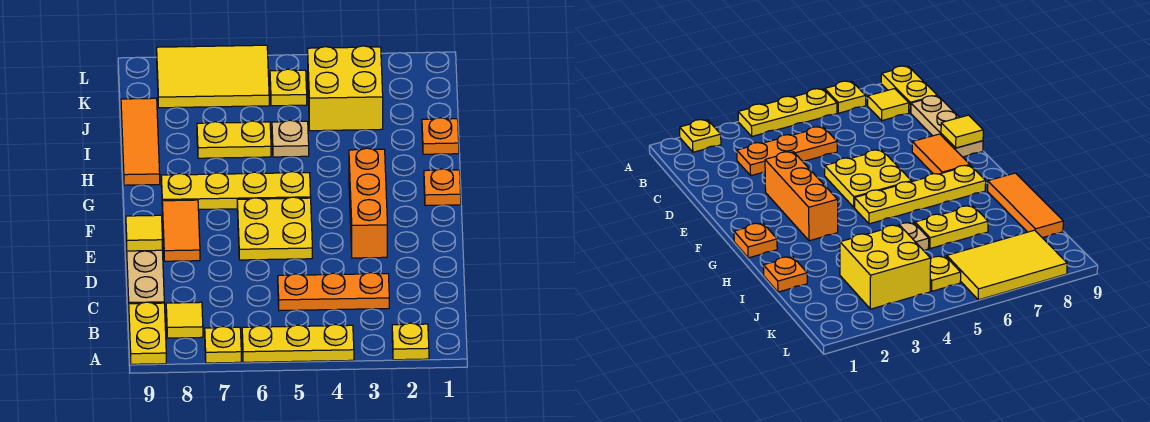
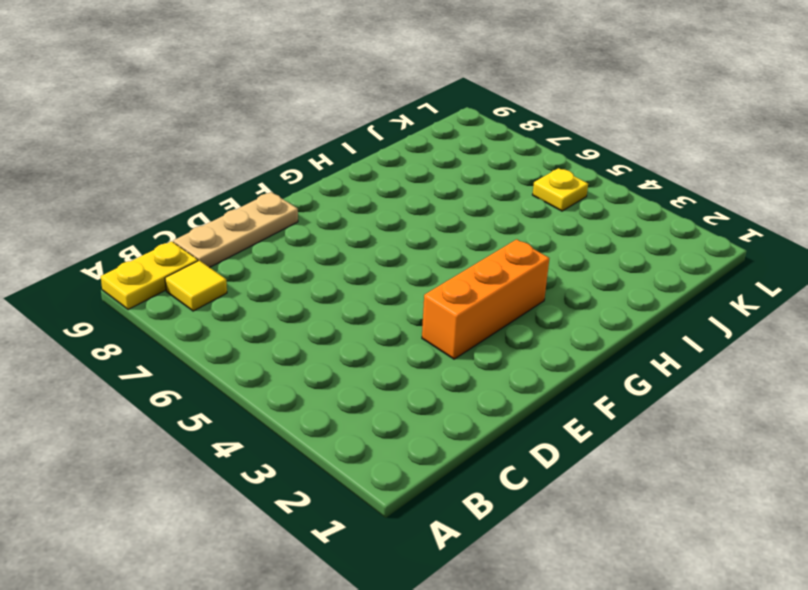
none -> yellow 1x1 plate [392,323,429,360]
none -> yellow 1x3 plate [242,324,354,362]
none -> yellow 1x1 plate [205,326,241,363]

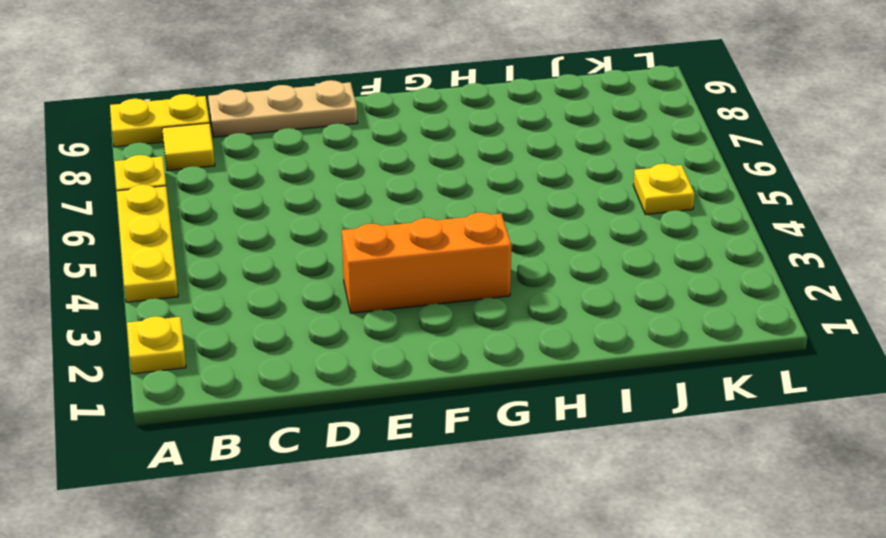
none -> orange 1x3 plate [278,273,389,311]
none -> yellow 2x2 plate [237,197,312,260]
none -> orange 1x2 tile [162,200,200,261]

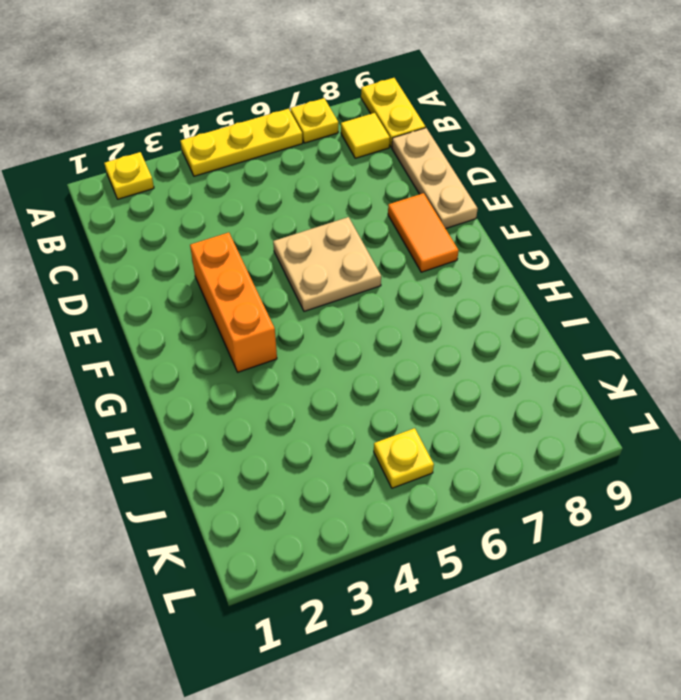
tan 2x2 plate [273,217,381,311] -> yellow 2x2 plate [237,197,312,260]
none -> orange 1x3 plate [278,273,389,311]
none -> orange 1x1 plate [424,169,461,206]
none -> yellow 1x4 plate [161,172,311,210]

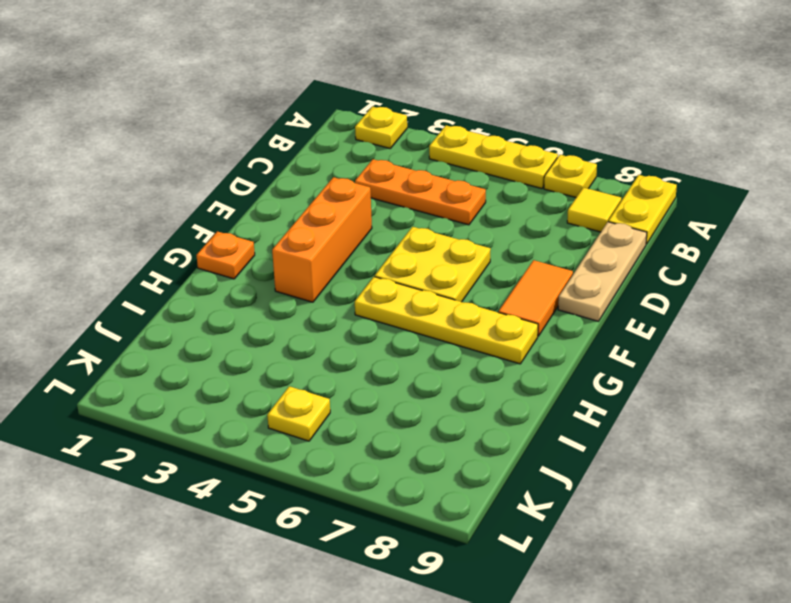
none -> orange 1x3 tile [121,98,160,185]
none -> orange 1x1 plate [422,118,459,154]
none -> tan 1x1 plate [272,120,309,157]

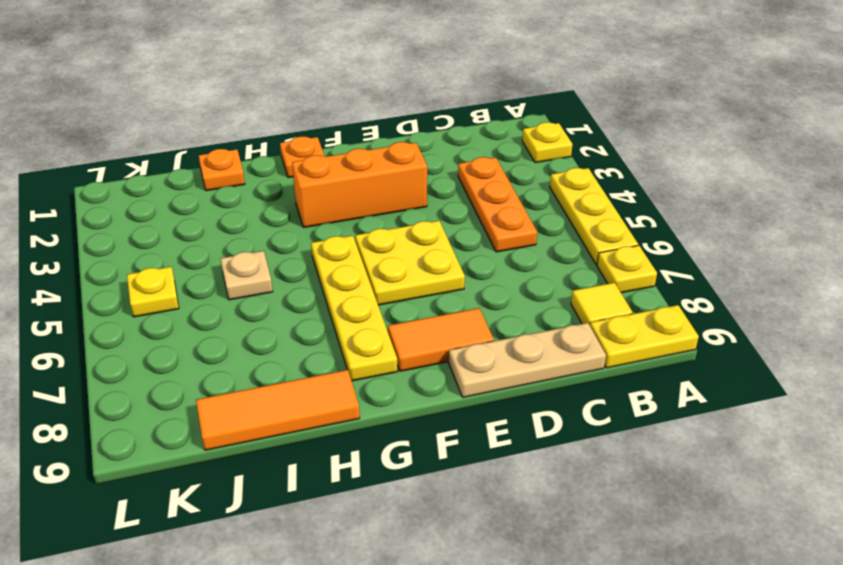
none -> yellow 1x2 plate [197,121,271,158]
none -> yellow 2x2 brick [308,46,383,131]
none -> yellow 2x3 tile [157,45,269,108]

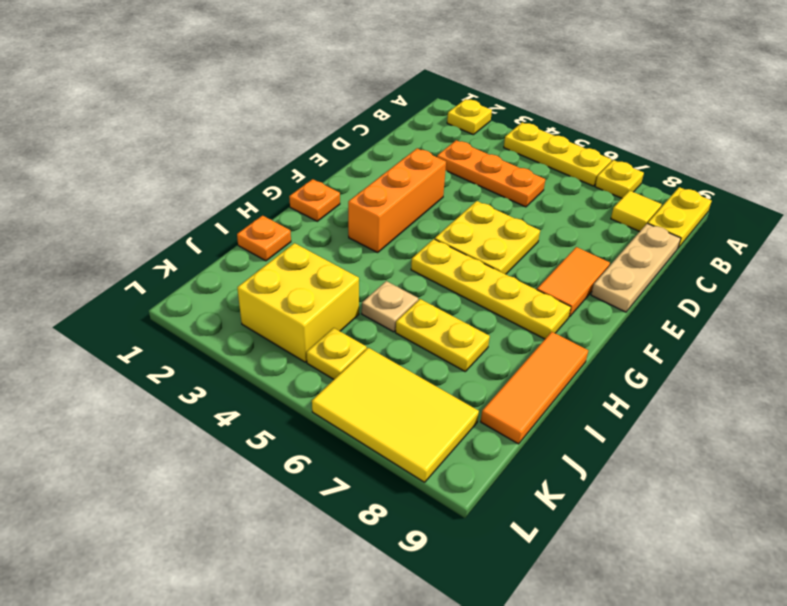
none -> yellow 1x1 tile [126,215,162,251]

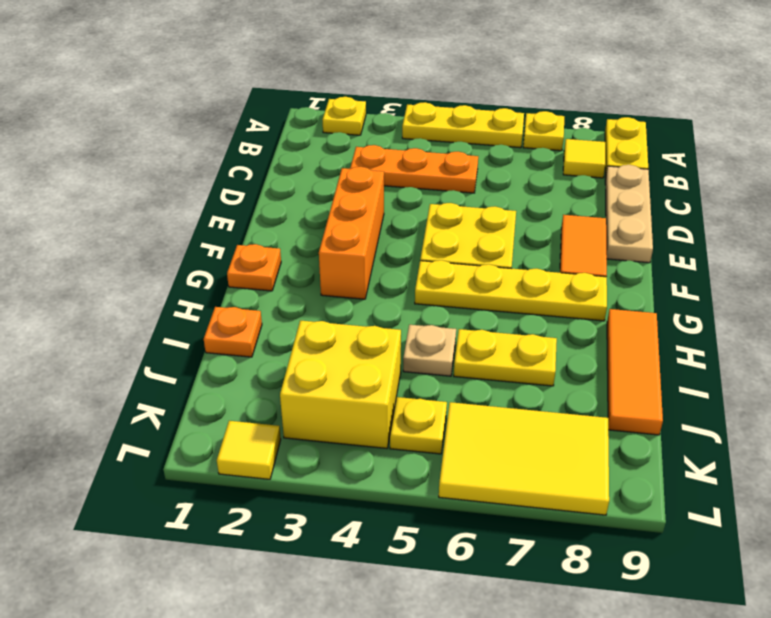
yellow 1x1 tile [217,421,281,479] -> yellow 1x1 tile moved to [126,215,162,251]

